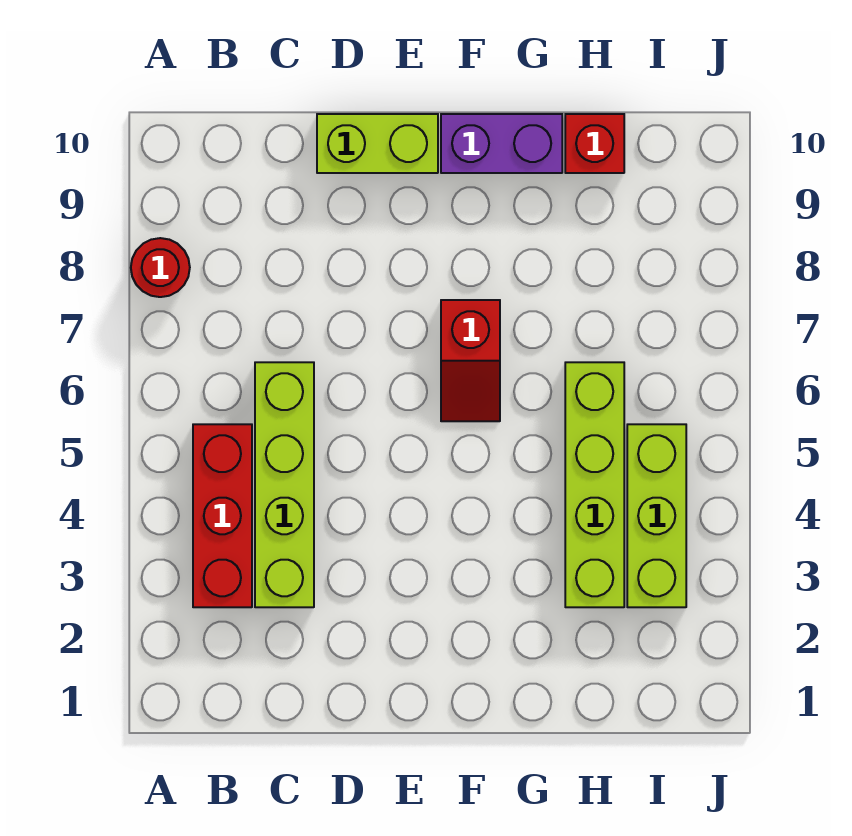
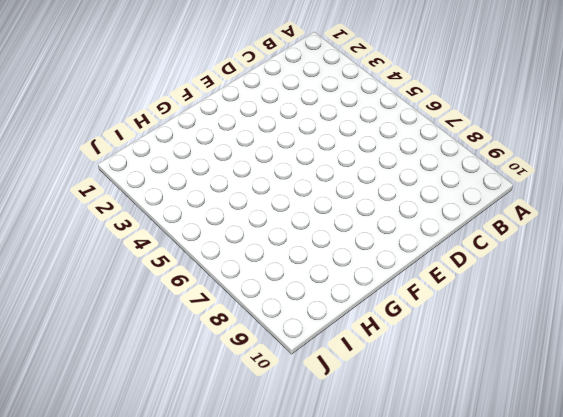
none -> red 1x1 round brick [131,238,190,297]
none -> red 1x3 brick [193,424,252,607]

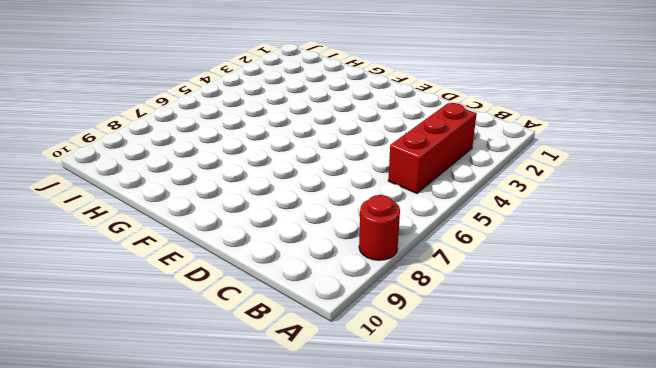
none -> lime 1x4 brick [255,362,314,607]
none -> lime 1x2 brick [317,114,438,173]

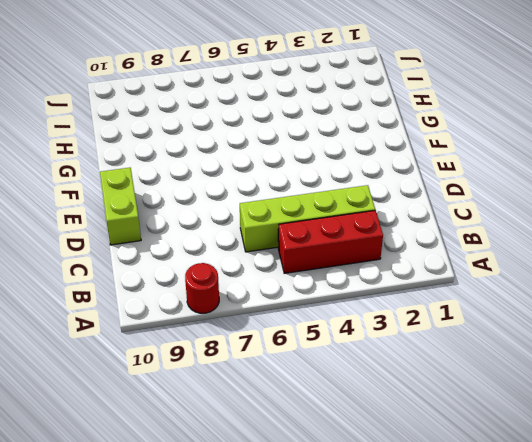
none -> red 1x2 slope [441,300,500,421]
none -> purple 1x2 brick [441,114,562,173]

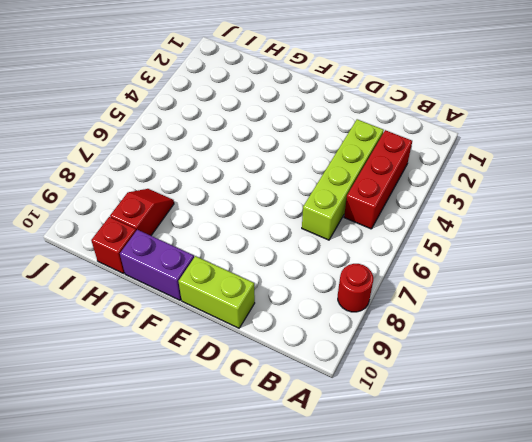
red 1x2 slope [110,189,174,236] -> red 1x2 slope moved to [441,300,500,421]
none -> lime 1x4 brick [565,362,624,607]
none -> lime 1x3 brick [627,424,686,607]

